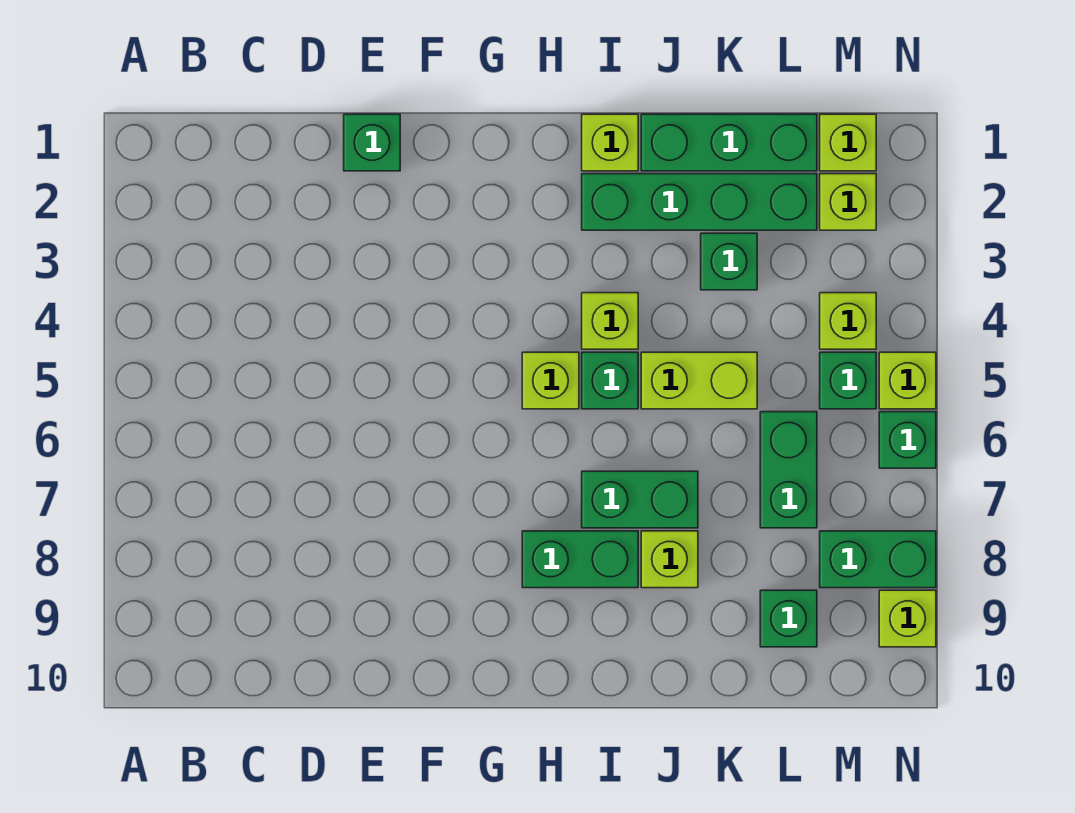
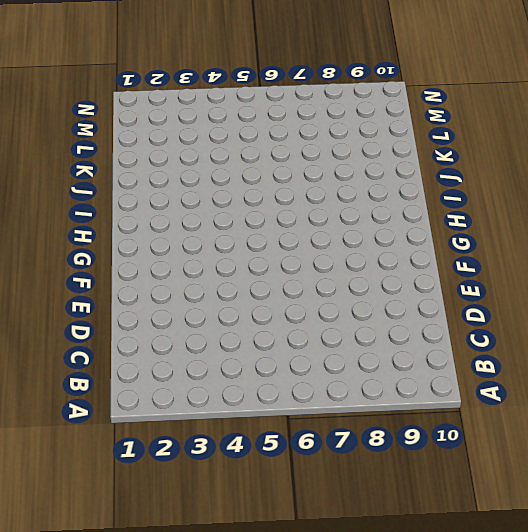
none -> green 1x1 brick [344,114,400,171]
none -> lime 1x1 brick [522,352,579,409]
none -> green 1x2 brick [522,531,638,588]

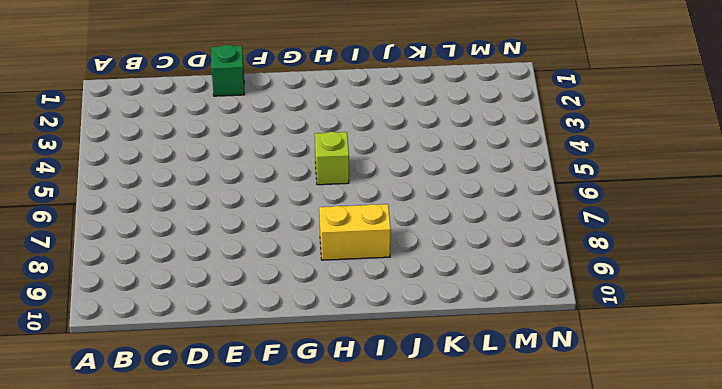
yellow 1x2 brick [319,204,391,260] -> green 1x2 brick [522,531,638,588]
none -> lime 1x1 brick [582,114,638,171]
none -> green 1x4 brick [582,174,817,230]
none -> lime 1x1 brick [582,293,638,349]

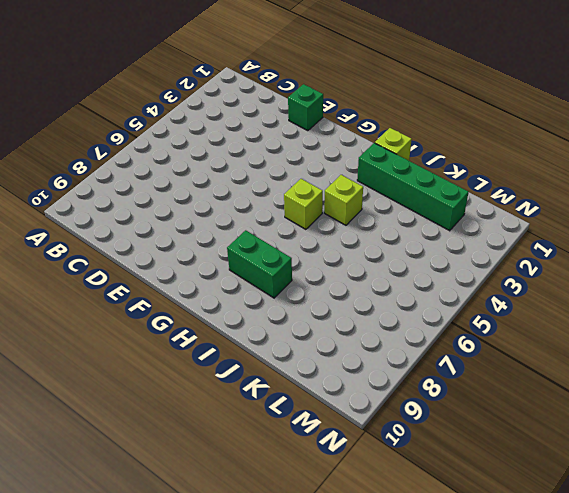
none -> green 1x1 brick [582,352,638,409]
none -> green 1x2 brick [582,471,698,528]
none -> green 1x3 brick [641,114,817,171]

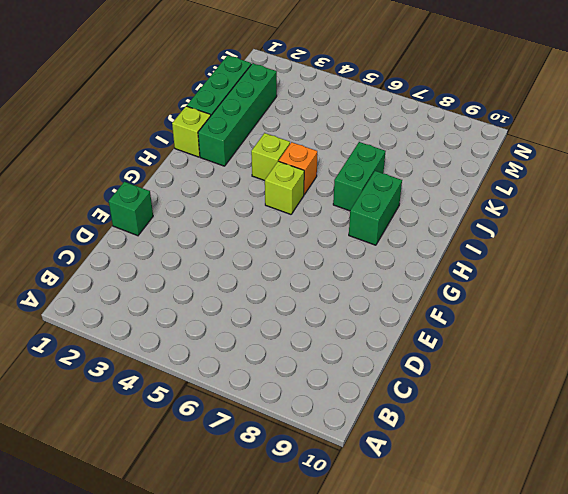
orange 1x1 brick [279,142,317,194] -> green 1x1 brick [582,352,638,409]
none -> lime 1x2 brick [641,352,757,409]
none -> lime 1x1 brick [641,531,698,588]
none -> green 1x1 brick [701,233,757,290]

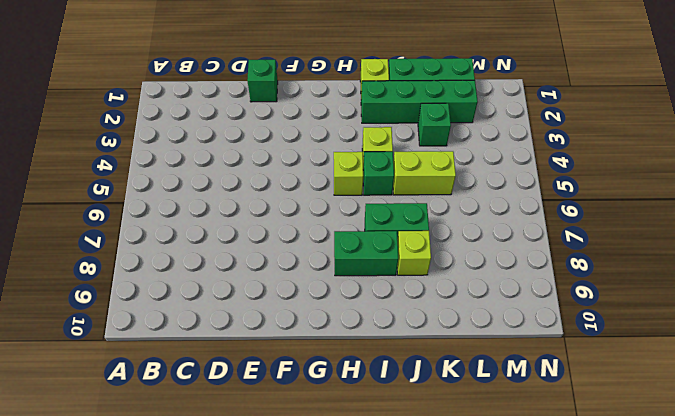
none -> green 1x2 brick [760,412,817,528]
none -> green 1x1 brick [760,590,817,647]
none -> lime 1x1 brick [820,114,876,171]

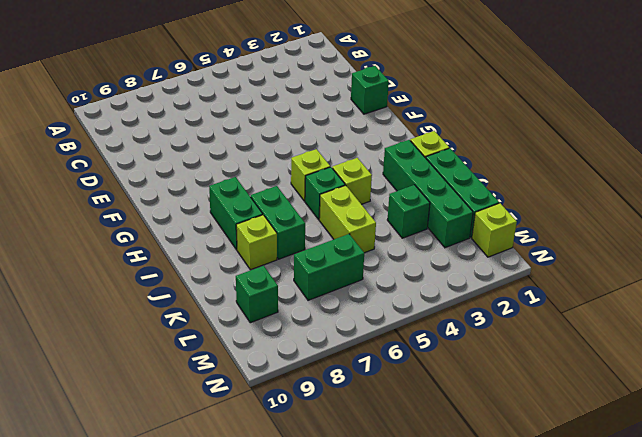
none -> lime 1x1 brick [820,174,876,230]
none -> lime 1x1 brick [820,293,876,349]
none -> green 1x1 brick [820,352,876,409]

